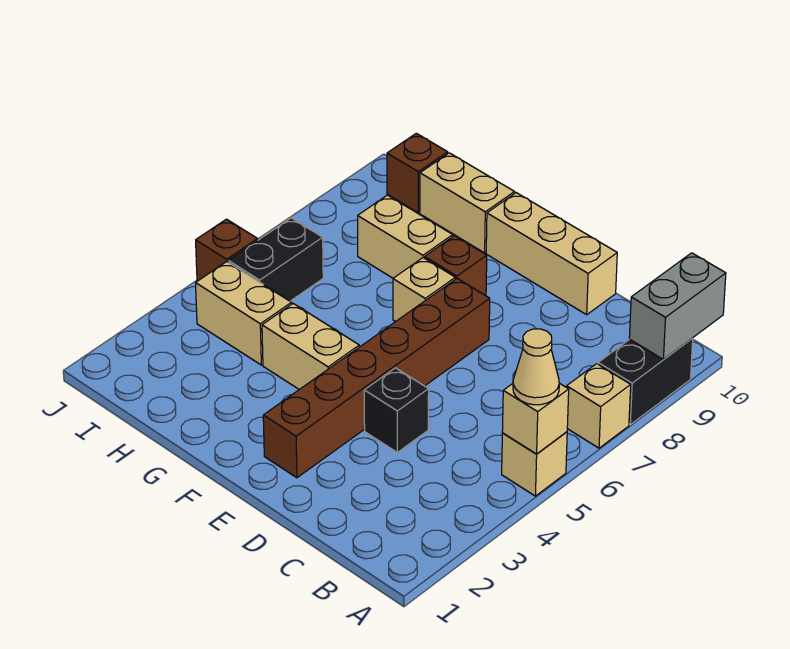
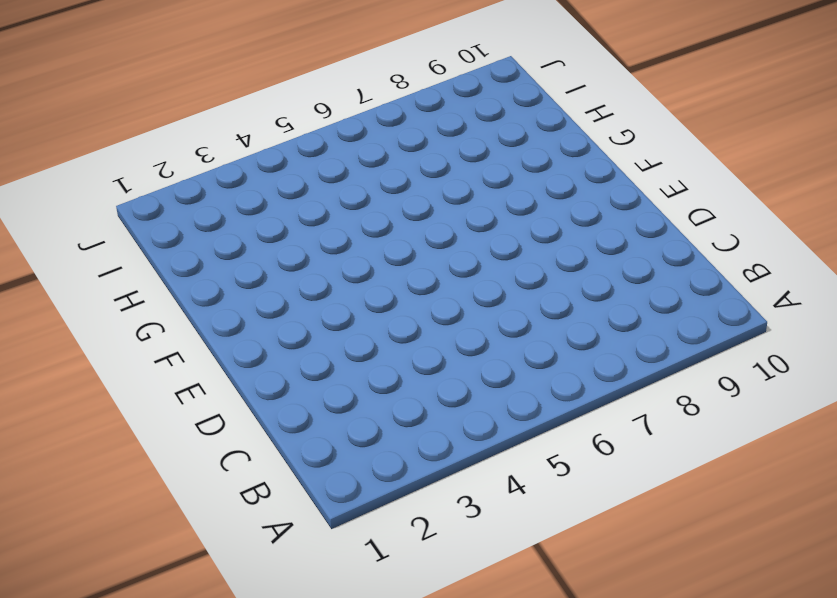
none -> tan 1x1 brick [502,432,567,496]
none -> tan 1x1 brick [567,364,631,448]
none -> black 1x2 brick [598,338,693,425]

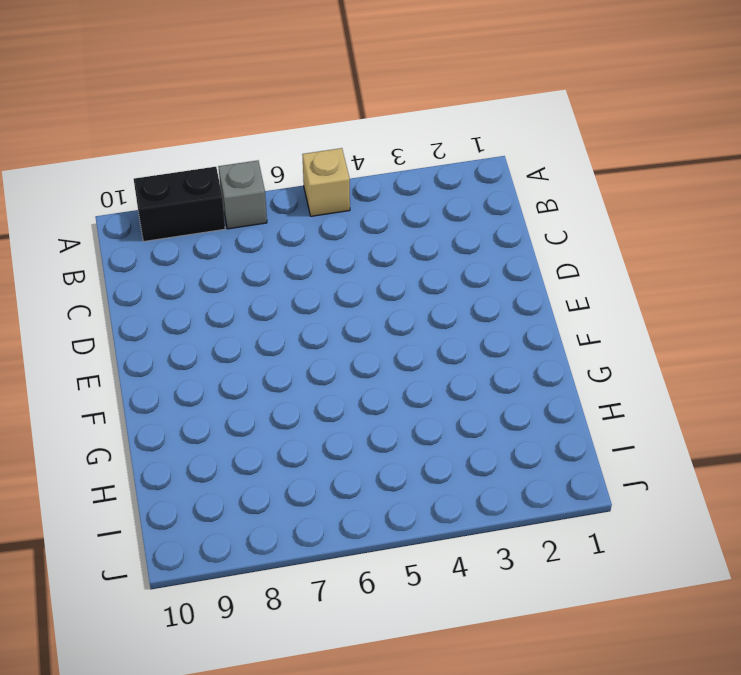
grey 1x1 brick [218,160,267,229] -> tan 1x1 brick [567,364,631,448]
none -> black 1x1 brick [364,368,429,452]
none -> tan 1x3 brick [486,193,617,315]
none -> brown 1x6 brick [263,279,490,478]

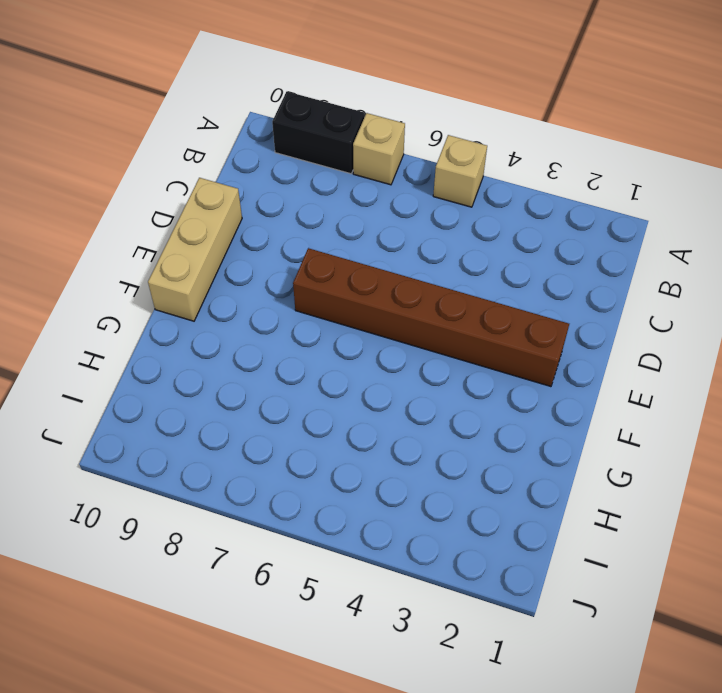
none -> black 1x1 brick [364,368,429,452]
none -> tan 1x2 brick [262,304,359,389]
none -> tan 1x1 brick [393,258,455,322]

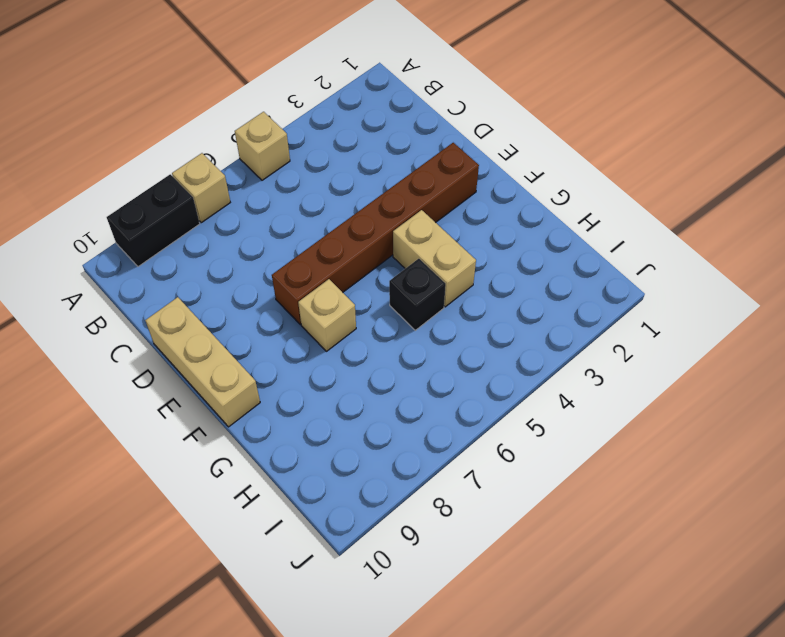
black 1x1 brick [389,259,446,330] -> black 1x1 brick moved to [364,368,429,452]
none -> brown 1x1 brick [425,236,487,296]
none -> tan 1x2 brick [358,195,453,278]
none -> tan 1x2 brick [420,153,515,253]

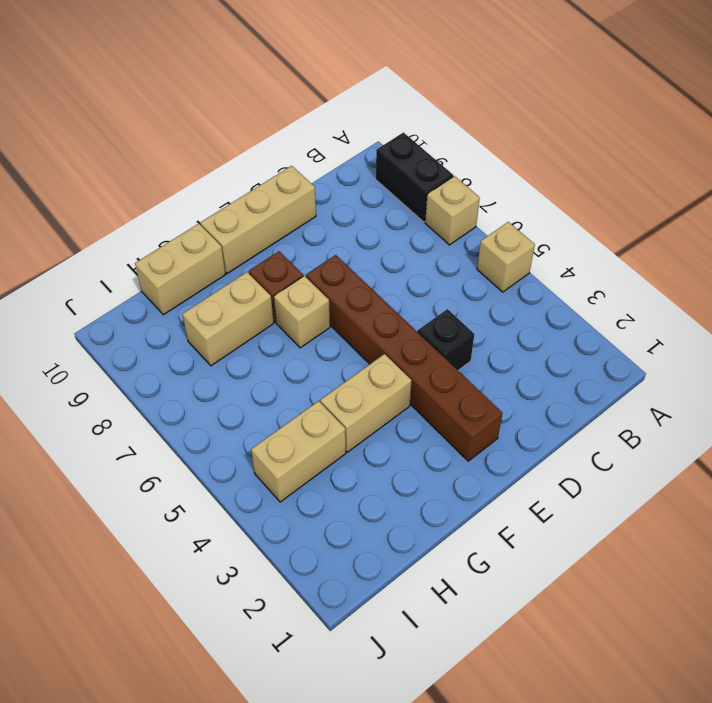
none -> black 1x2 brick [228,218,323,301]
none -> brown 1x1 brick [387,133,448,213]
none -> brown 1x1 brick [196,219,258,281]

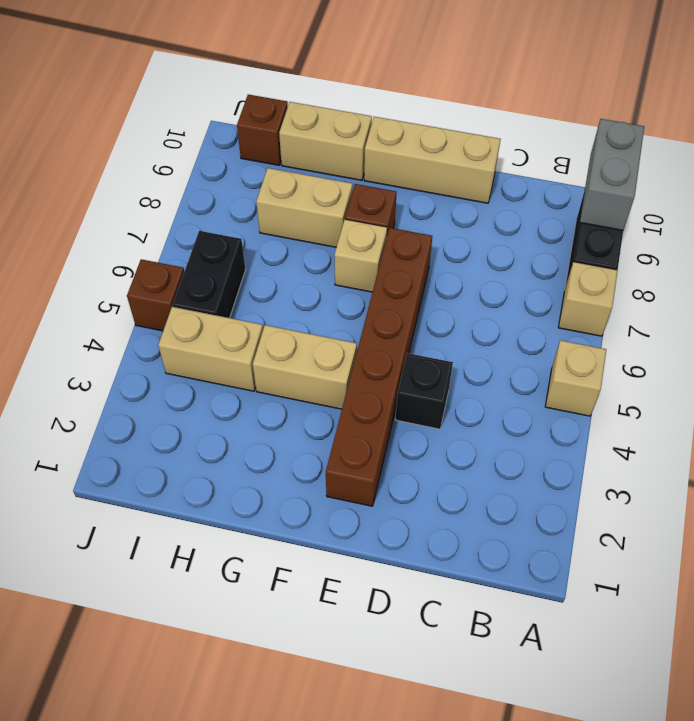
none -> tan 1x1 brick [502,383,569,454]
none -> tan 1x1 cone [513,329,559,405]

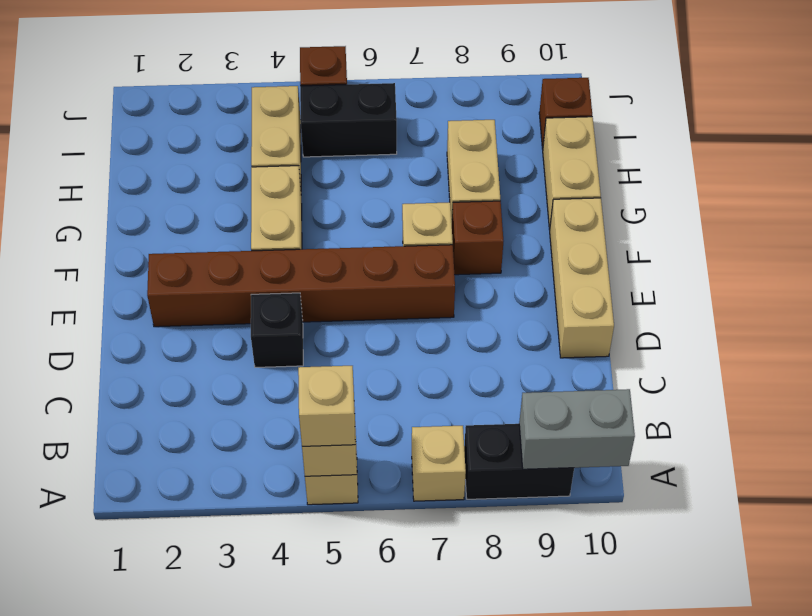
tan 1x1 brick [298,366,355,446] -> tan 1x1 cone [513,329,559,405]

